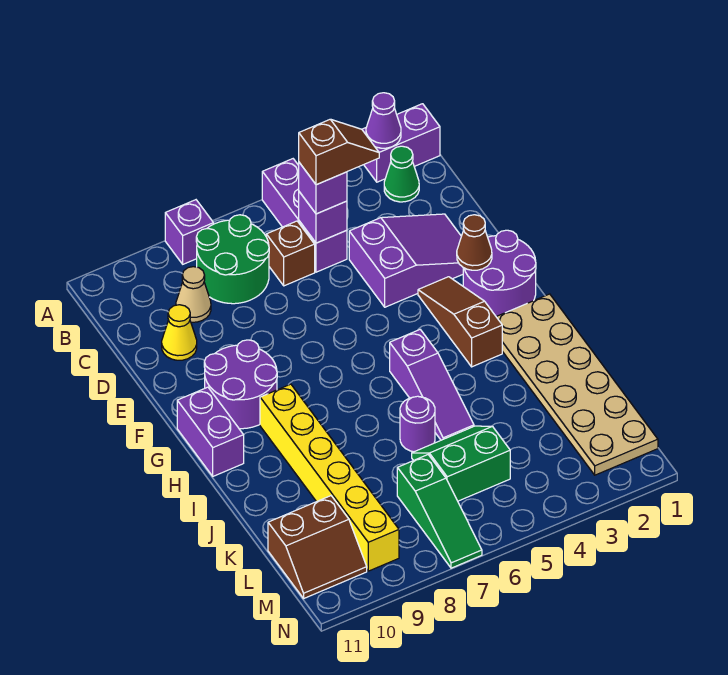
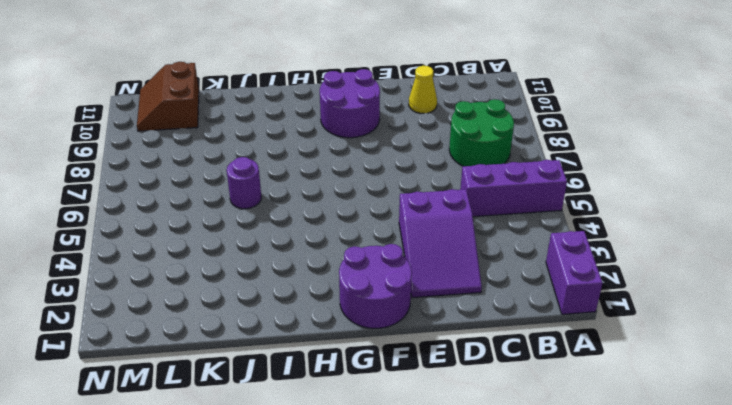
none -> purple 1x1 brick [165,200,213,264]
none -> green 1x1 cone [384,146,419,202]
none -> brown 1x1 brick [266,221,315,286]

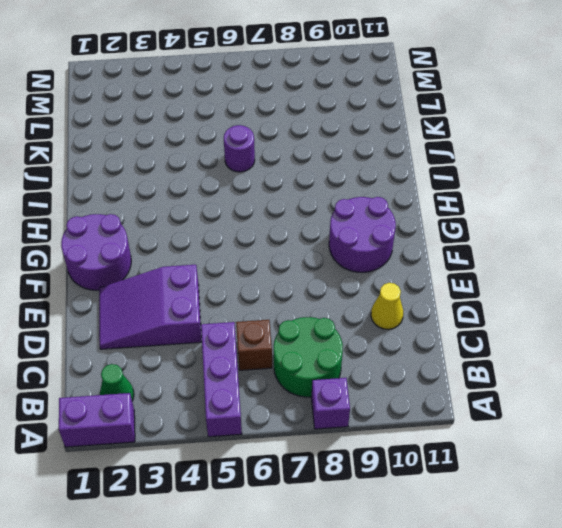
none -> tan 1x1 cone [176,267,211,322]
none -> brown 1x3 slope [418,277,502,367]
none -> purple 1x2 brick [177,387,244,476]

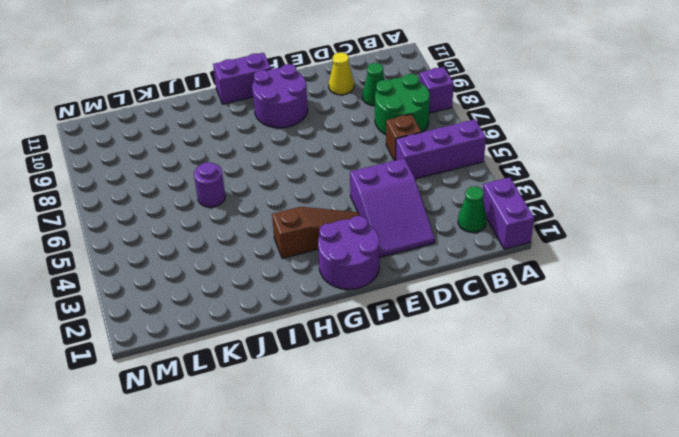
green 1x1 cone [363,63,385,106] -> tan 1x1 cone [176,267,211,322]
none -> tan 2x6 plate [496,294,658,475]
none -> purple 1x3 slope [390,330,474,440]
none -> yellow 1x6 brick [260,384,399,571]

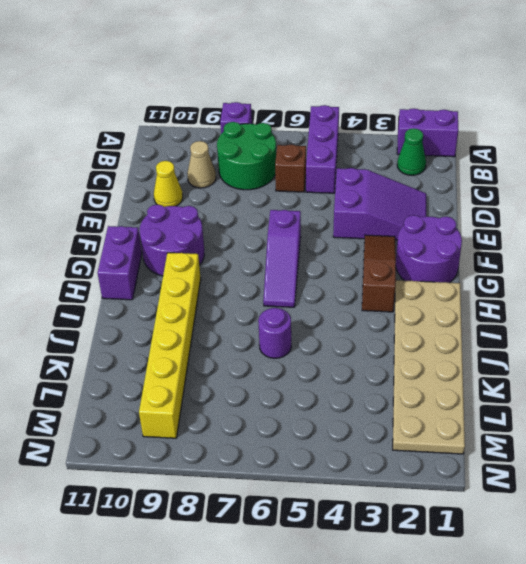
purple 1x3 slope [263,210,301,307] -> purple 1x3 slope moved to [390,330,474,440]
none -> green 2x2 slope [412,426,510,501]
none -> green 1x3 slope [397,455,482,568]
none -> brown 2x2 slope [268,496,367,598]

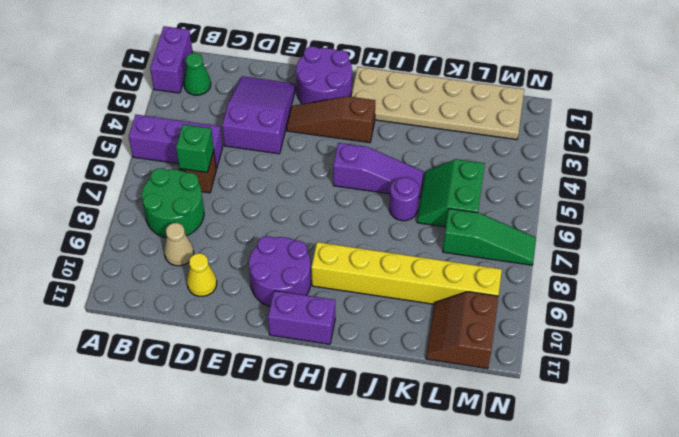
green 1x1 brick [176,124,214,172] -> none
brown 2x2 slope [426,292,498,369] -> brown 2x2 slope turned to [268,496,367,598]
none -> purple 1x1 brick [165,200,213,264]
none -> purple 1x1 cone [366,93,401,148]
none -> purple 1x1 brick [299,192,347,243]

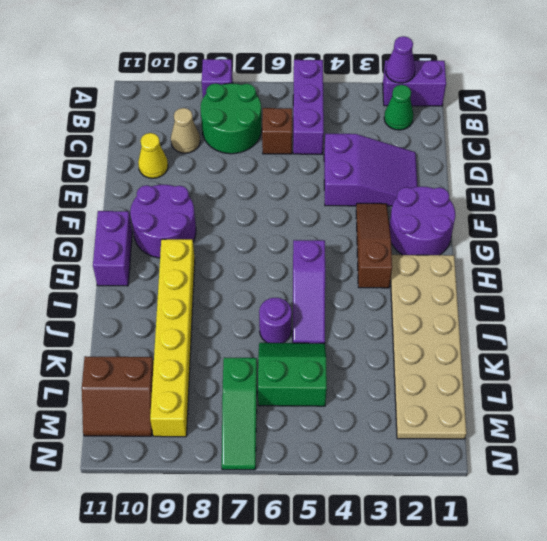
none -> purple 1x1 brick [299,192,347,243]
none -> brown 1x1 cone [457,215,492,270]
none -> purple 1x1 brick [299,163,347,214]

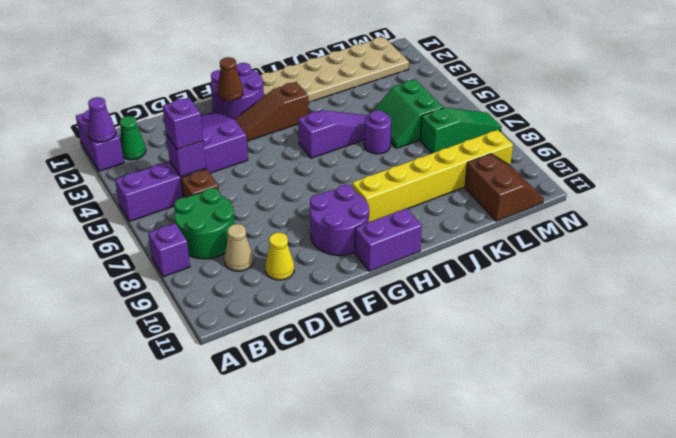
none -> brown 1x2 slope [299,119,379,185]

